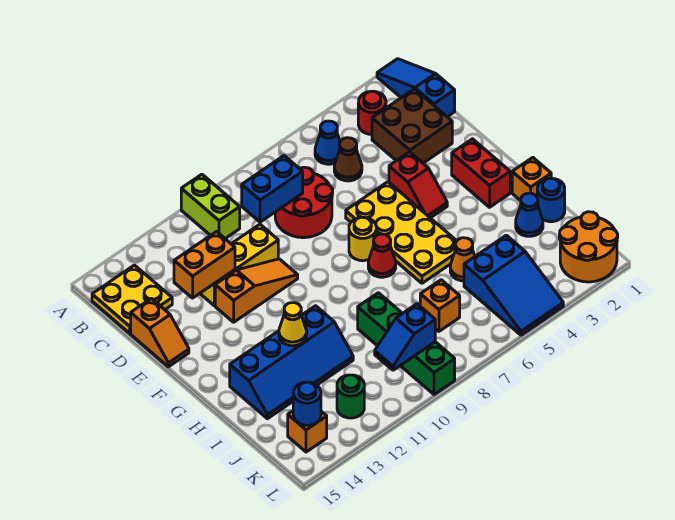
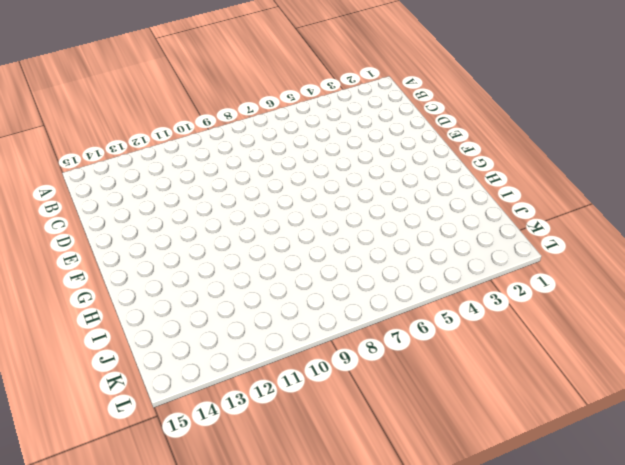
none -> blue 1x3 slope [377,59,455,117]
none -> lime 1x2 brick [181,174,240,238]
none -> red 1x1 round brick [358,91,386,135]
none -> blue 1x1 cone [315,121,340,164]

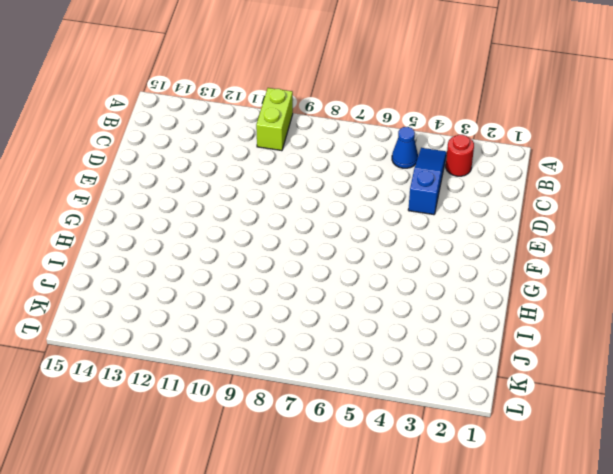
blue 1x3 slope [408,148,447,215] -> blue 1x3 slope moved to [377,59,455,117]
none -> yellow 2x2 plate [92,265,172,333]
none -> brown 2x2 brick [372,89,452,163]
none -> brown 1x1 cone [334,138,362,181]
none -> red 2x2 round brick [275,167,333,238]

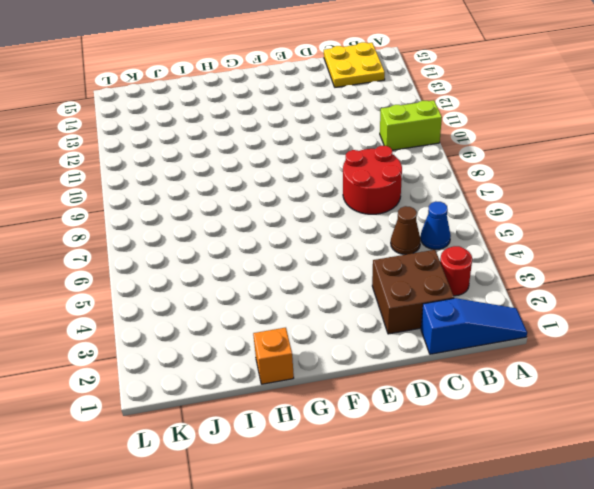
none -> yellow 1x3 brick [200,224,278,306]
none -> orange 1x2 slope [131,298,189,367]
none -> red 1x2 slope [389,152,447,218]
none -> yellow 2x4 plate [346,182,456,283]

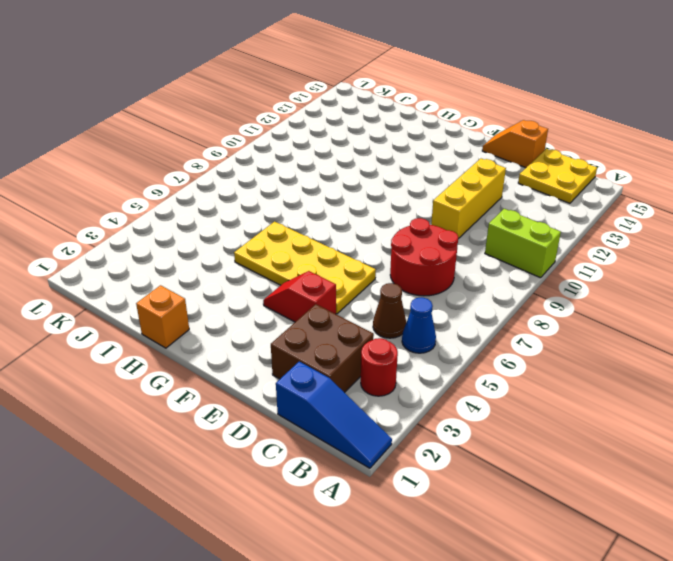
none -> orange 1x3 slope [215,259,298,322]
none -> red 1x2 brick [452,139,510,207]
none -> yellow 1x1 round brick [349,217,376,261]
none -> red 1x1 cone [368,234,396,277]

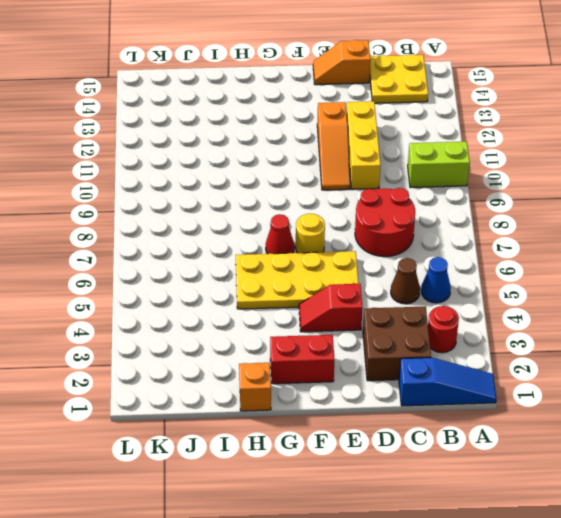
none -> blue 2x4 slope [230,306,353,419]
none -> blue 1x1 round brick [537,178,565,222]
none -> blue 1x1 cone [516,193,543,236]
none -> orange 1x1 cone [450,238,475,281]

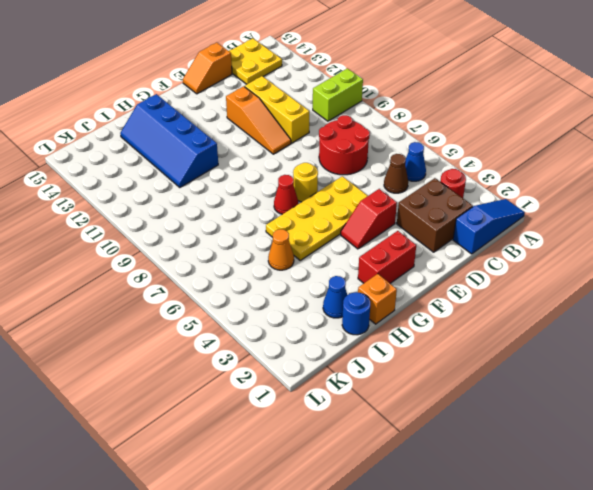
none -> green 1x4 brick [358,293,455,394]
none -> blue 2x3 slope [464,235,563,335]
none -> orange 1x1 brick [420,280,460,331]
none -> orange 2x2 round brick [559,212,618,282]

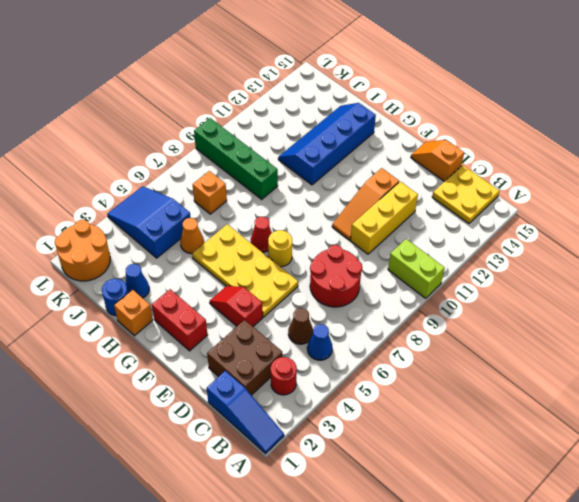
none -> green 1x1 round brick [337,375,364,418]
none -> orange 1x1 brick [288,411,327,452]
none -> blue 1x2 brick [242,156,303,222]
none -> orange 1x2 brick [174,232,235,298]

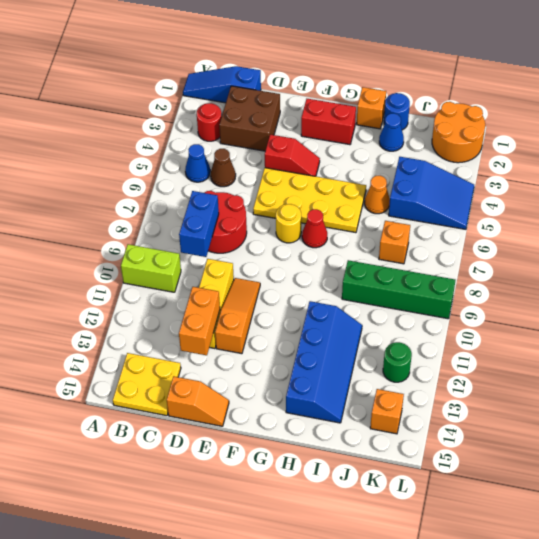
none -> yellow 1x1 cone [279,303,307,346]
none -> blue 1x2 slope [375,304,435,370]
none -> blue 1x1 round brick [293,382,321,425]

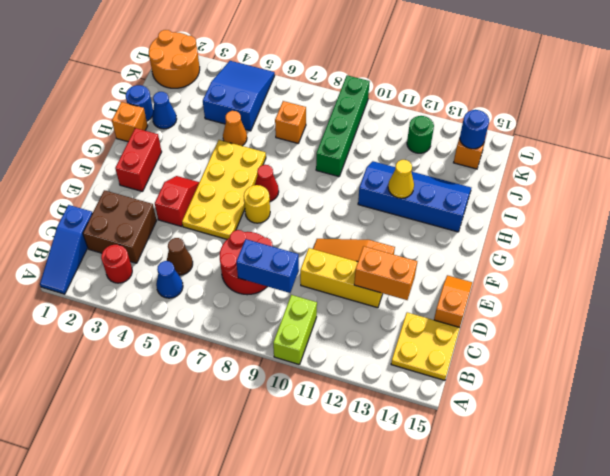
none -> blue 1x2 slope [375,304,435,370]

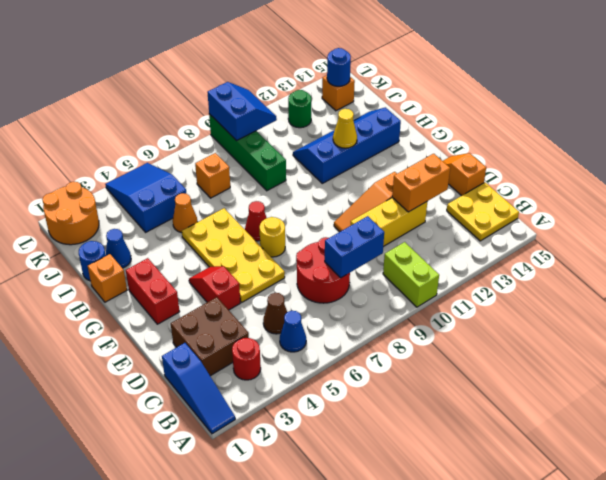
blue 2x2 slope [207,82,277,141] -> blue 1x2 slope [375,304,435,370]

